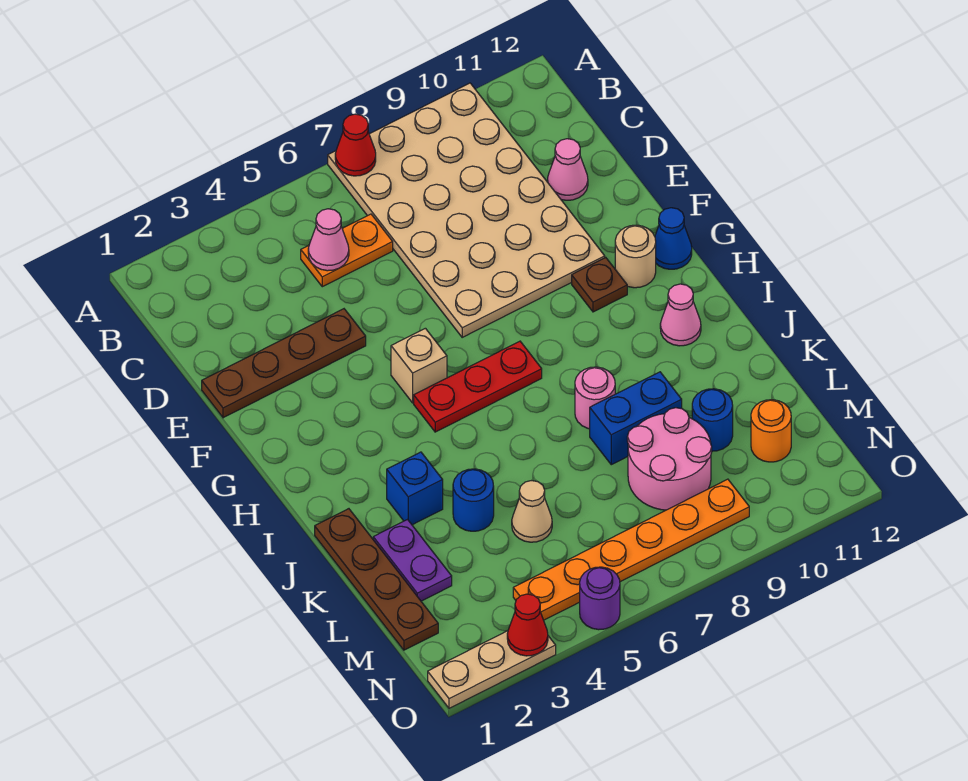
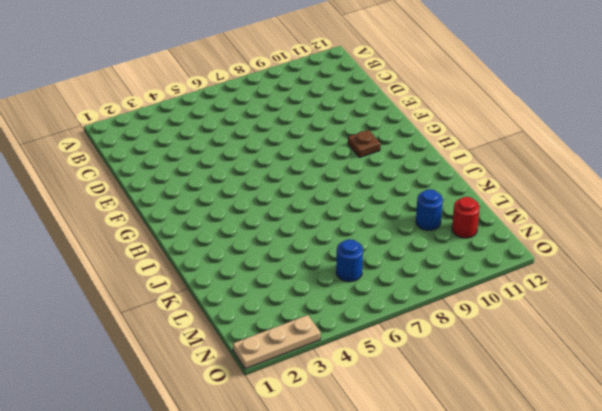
blue 1x1 round brick [336,239,363,282] -> blue 1x1 round brick moved to [453,469,494,531]
red 1x1 round brick [452,197,480,238] -> orange 1x1 round brick [751,400,791,462]
none -> tan 4x6 plate [328,83,605,337]
none -> orange 1x2 plate [301,214,393,287]
none -> pink 1x1 cone [548,139,588,200]

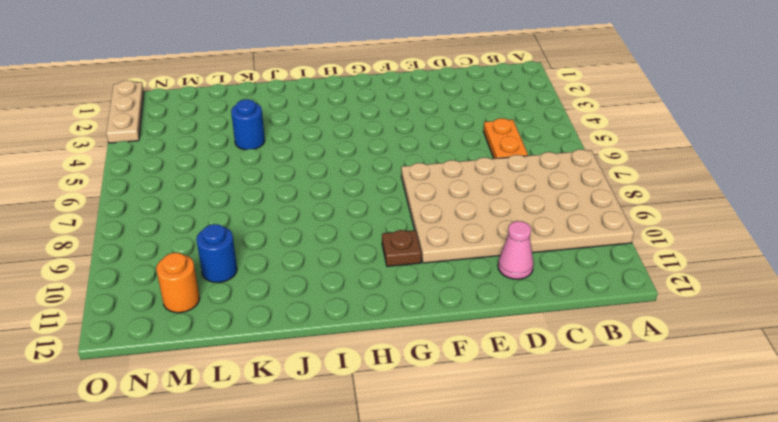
none -> brown 1x4 plate [202,309,366,418]
none -> tan 1x1 brick [391,328,447,403]
none -> tan 1x1 round brick [615,225,656,288]

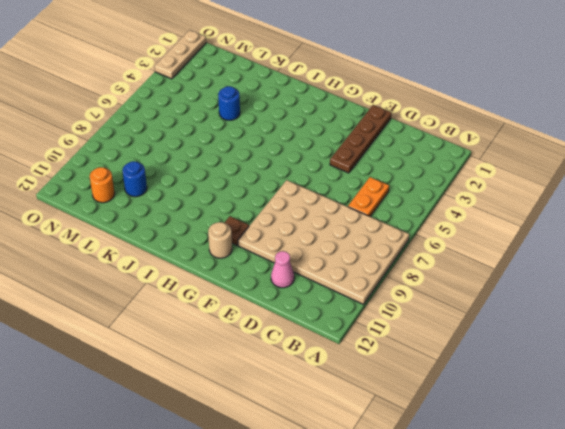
none -> tan 1x1 brick [391,328,447,403]
none -> blue 1x1 cone [655,208,692,269]
none -> red 1x3 plate [414,341,542,432]

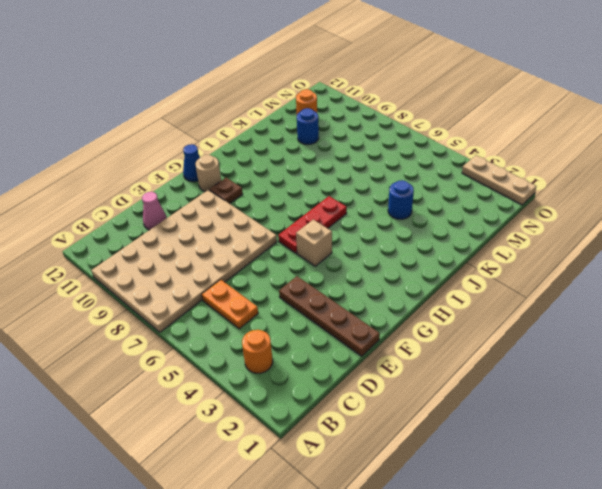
orange 1x1 round brick [242,330,273,373] -> none
red 1x3 plate [278,196,347,253] -> red 1x3 plate turned to [414,341,542,432]
none -> pink 1x1 cone [660,284,701,346]
none -> brown 1x4 plate [315,509,438,650]
none -> blue 1x1 brick [387,452,443,525]

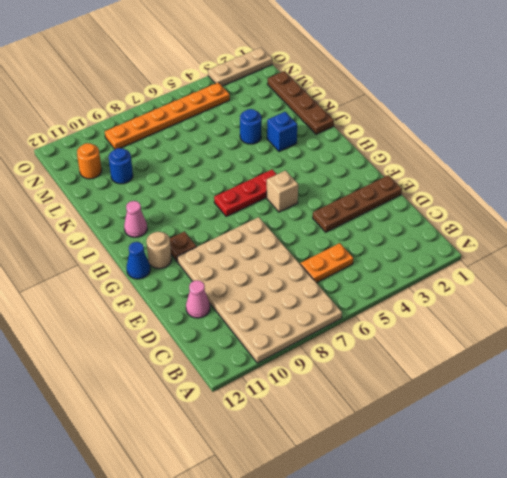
none -> pink 1x1 round brick [575,367,615,429]
none -> purple 1x2 plate [373,520,452,601]
none -> blue 1x2 brick [590,372,682,465]

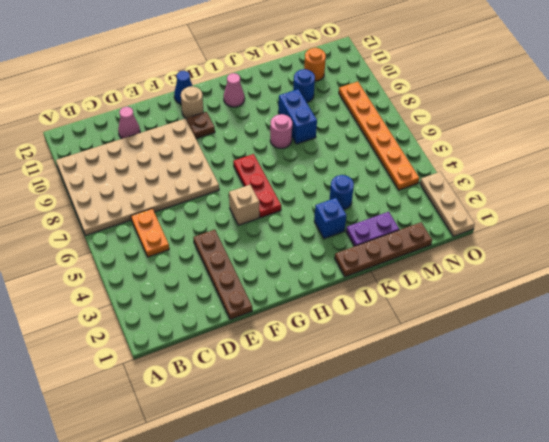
none -> tan 1x1 cone [512,481,552,542]
none -> pink 2x2 round brick [627,408,712,510]
none -> purple 1x1 round brick [580,567,620,630]

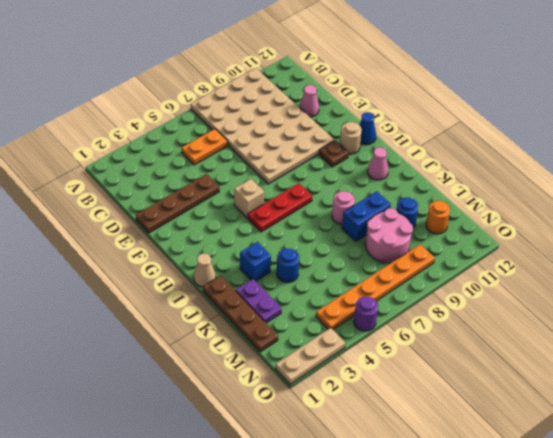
tan 1x1 cone [194,253,216,287] -> tan 1x1 cone moved to [512,481,552,542]
none -> red 1x1 cone [335,114,376,176]
none -> pink 1x1 cone [308,209,349,271]
none -> red 1x1 cone [507,594,548,656]

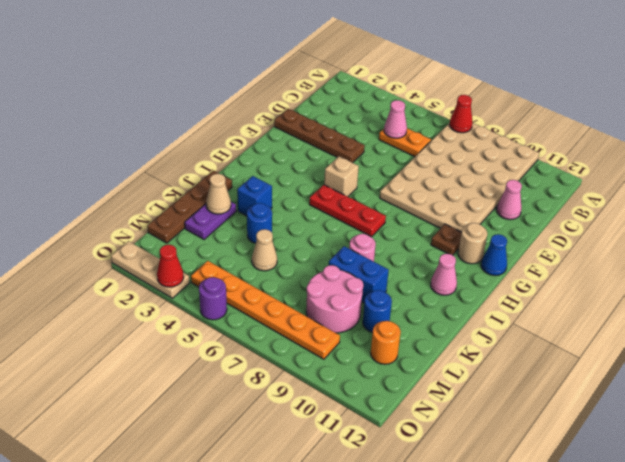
tan 1x1 cone [206,174,231,214] -> none

